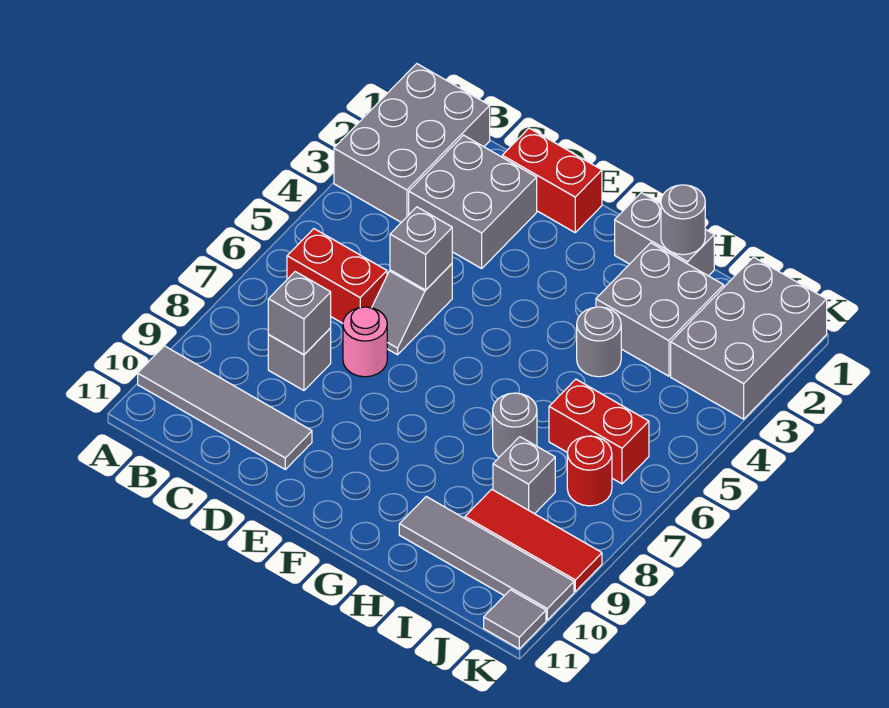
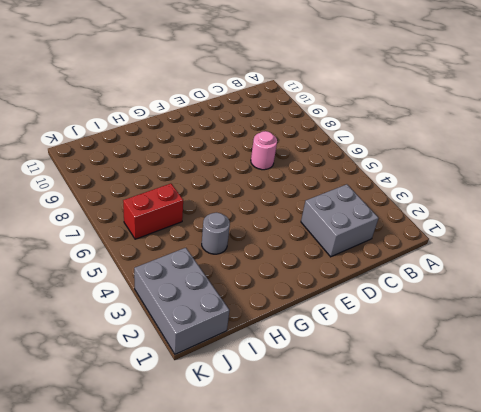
none -> grey 2x3 brick [334,64,490,222]
none -> grey 1x4 tile [138,346,312,469]
none -> red 1x2 brick [287,229,387,323]

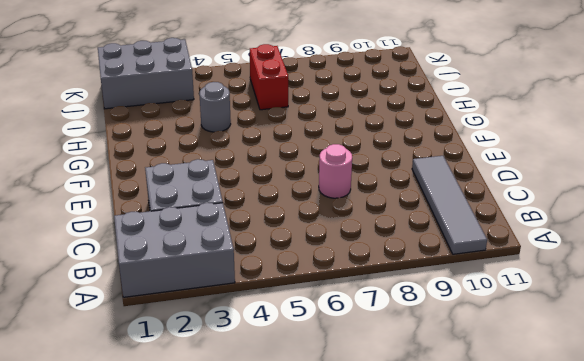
none -> red 1x2 brick [287,229,387,323]
none -> grey 1x1 brick [268,328,331,390]
none -> red 1x2 brick [502,128,602,232]

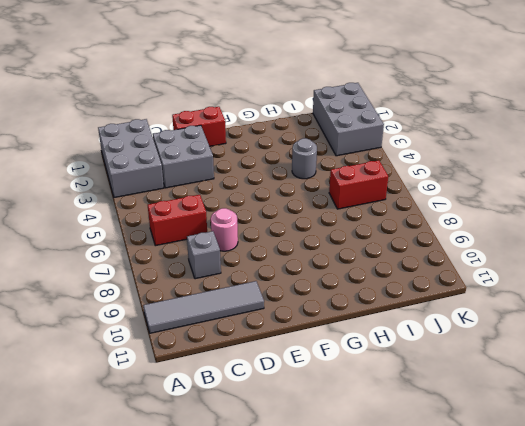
none -> grey 1x2 slope [372,264,452,355]
none -> grey 1x2 brick [615,193,714,276]
none -> grey 2x2 brick [596,243,724,376]

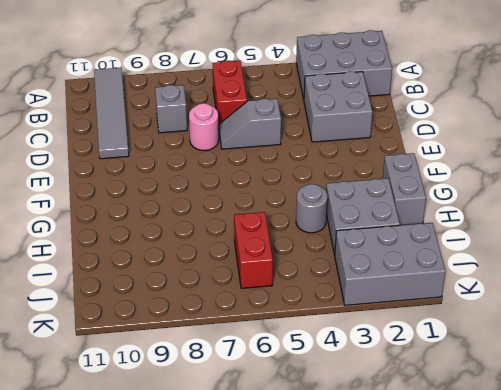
none -> red 1x2 brick [502,128,602,232]
none -> grey 1x1 round brick [493,393,537,457]
none -> grey 1x4 tile [399,497,574,620]

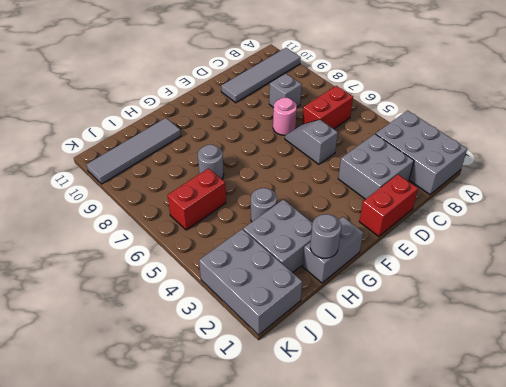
none -> grey 1x1 brick [493,437,555,514]
none -> red 1x3 tile [465,489,602,591]
none -> red 1x1 round brick [567,436,612,506]

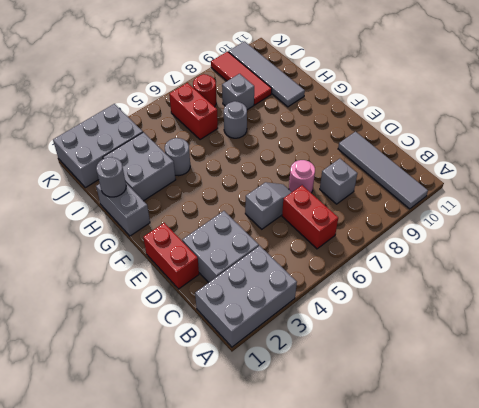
none -> grey 1x1 tile [484,590,546,649]
none -> grey 1x1 brick [268,272,331,354]
none -> grey 1x1 brick [390,207,452,290]

